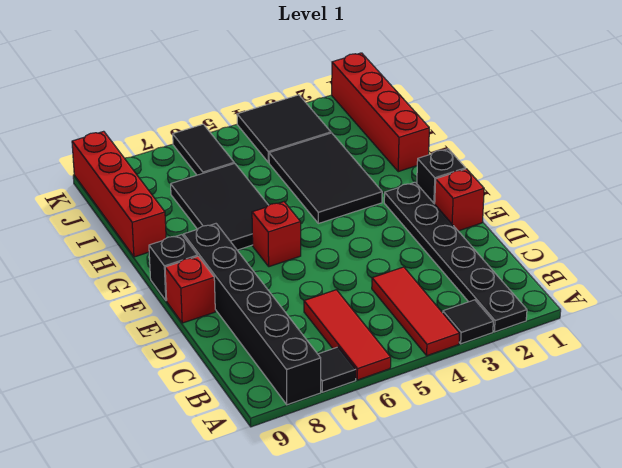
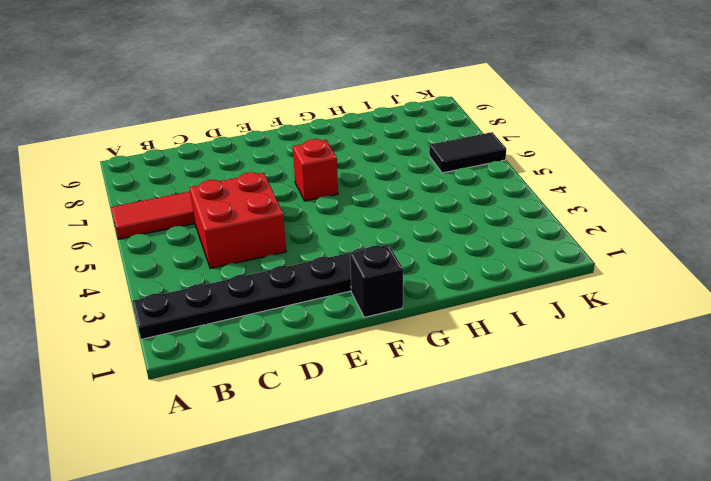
red 2x2 brick [190,172,286,268] -> red 1x3 tile [372,267,460,356]
none -> black 1x1 tile [443,300,493,344]
none -> black 1x1 tile [318,347,356,392]
none -> black 1x6 brick [184,224,321,405]

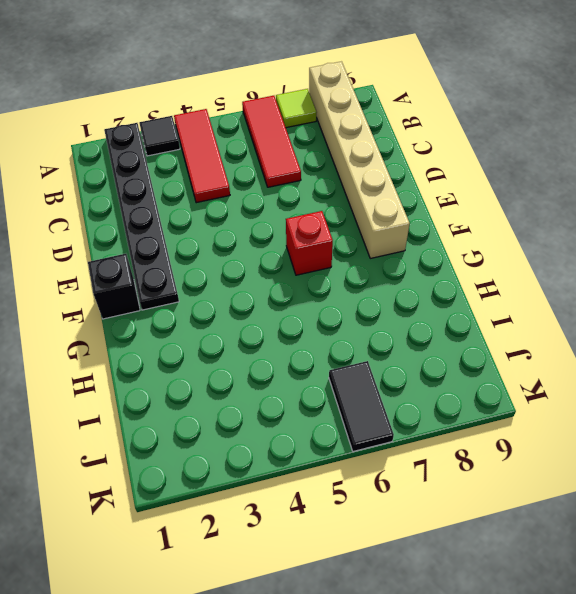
lime 1x1 tile [276,89,317,128] -> black 1x1 tile [318,347,356,392]
tan 1x6 brick [309,62,410,258] -> black 1x6 brick [184,224,321,405]
none -> red 1x1 brick [435,169,484,231]
none -> red 1x1 brick [165,256,215,323]
none -> black 1x1 brick [149,235,198,301]

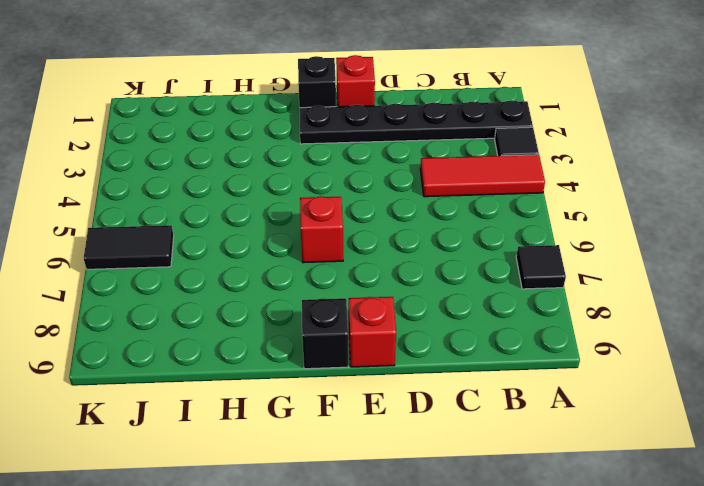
none -> red 1x3 tile [304,290,391,380]
none -> black 1x6 brick [184,224,321,405]
none -> black 2x3 tile [269,133,382,223]

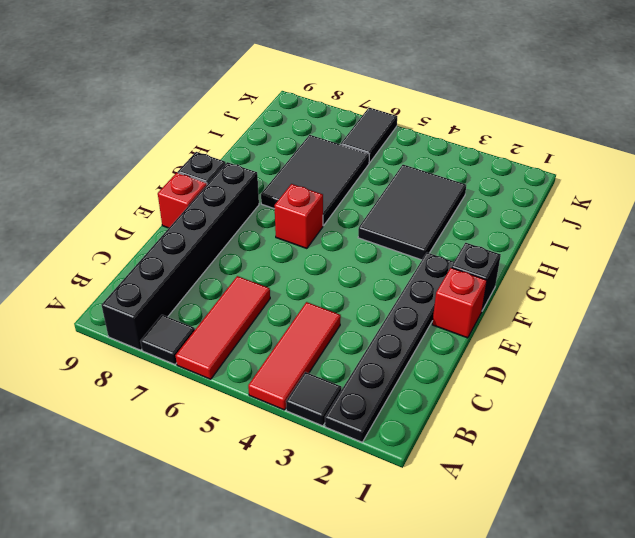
none -> red 1x4 brick [332,53,429,172]
none -> red 1x4 brick [72,131,166,257]
none -> black 2x2 tile [237,95,331,163]

